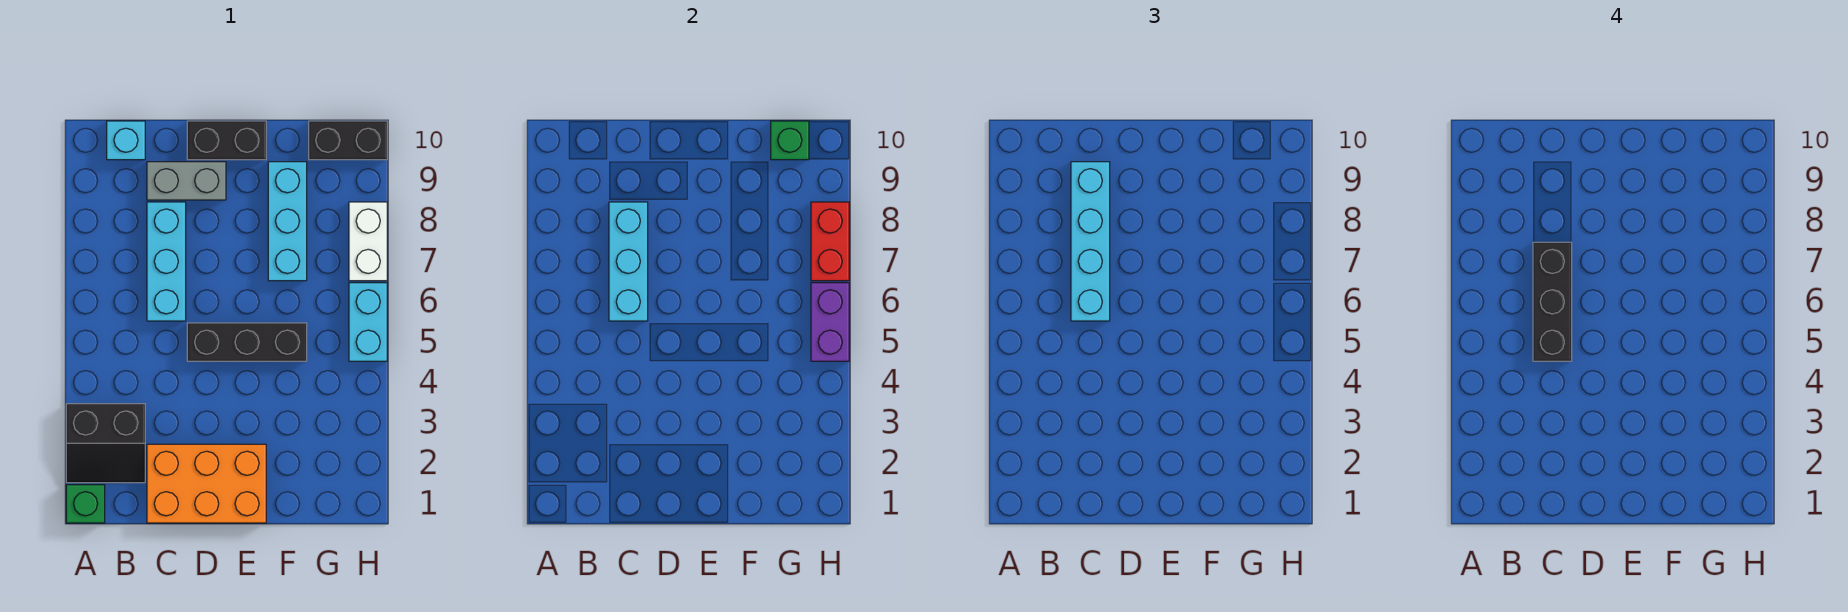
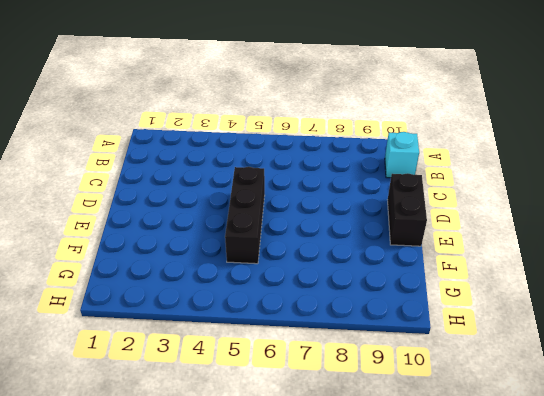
none -> green 1x1 brick [66,485,105,523]
none -> black 2x2 slope [66,404,145,483]
none -> orange 2x3 brick [147,444,266,523]

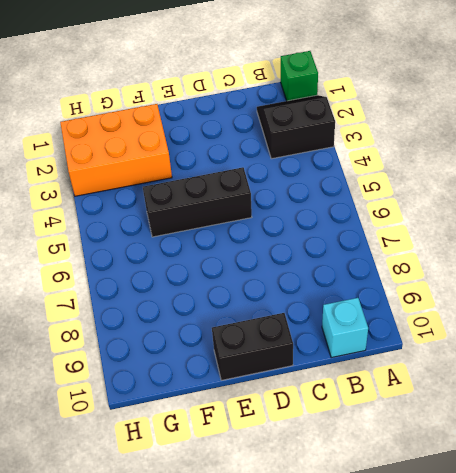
orange 2x3 brick [60,104,172,196] -> orange 2x3 brick moved to [147,444,266,523]
none -> cyan 1x3 brick [147,202,186,321]
none -> grey 1x2 brick [147,162,226,200]
none -> cyan 1x3 brick [268,162,307,281]

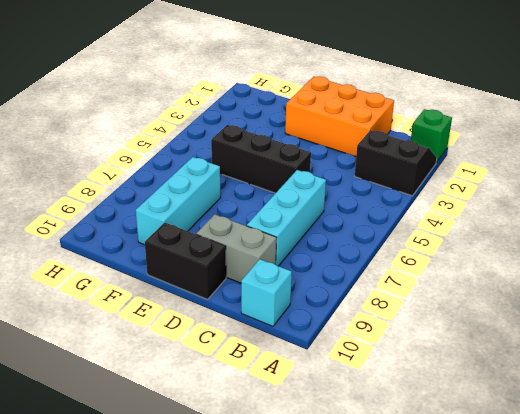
none -> black 1x2 brick [309,121,387,160]
none -> cyan 1x2 brick [349,283,387,361]
none -> white 1x2 brick [349,202,387,281]

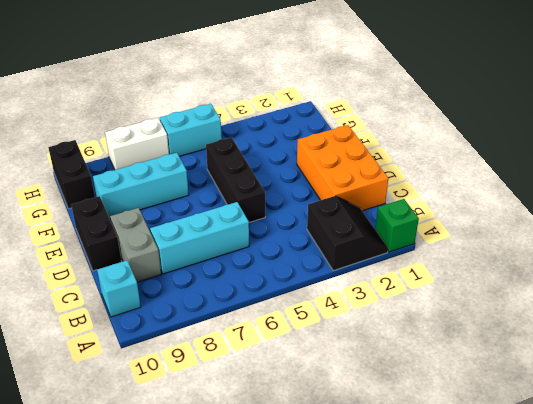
none -> cyan 1x3 brick [609,202,648,321]
none -> green 1x1 brick [771,121,809,160]
none -> purple 1x2 brick [811,283,849,361]

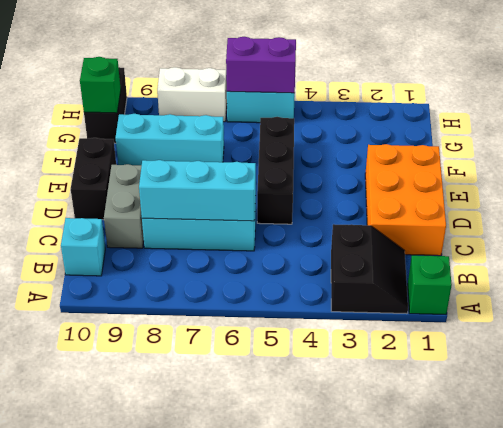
none -> red 1x2 brick [811,202,849,281]
none -> cyan 1x4 brick [1071,162,1110,321]
none -> black 1x3 brick [1533,242,1572,361]

